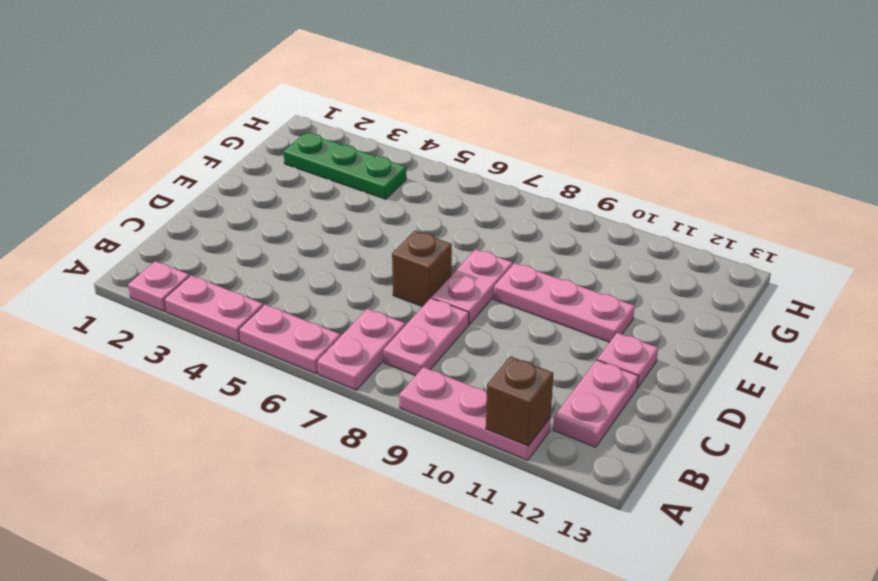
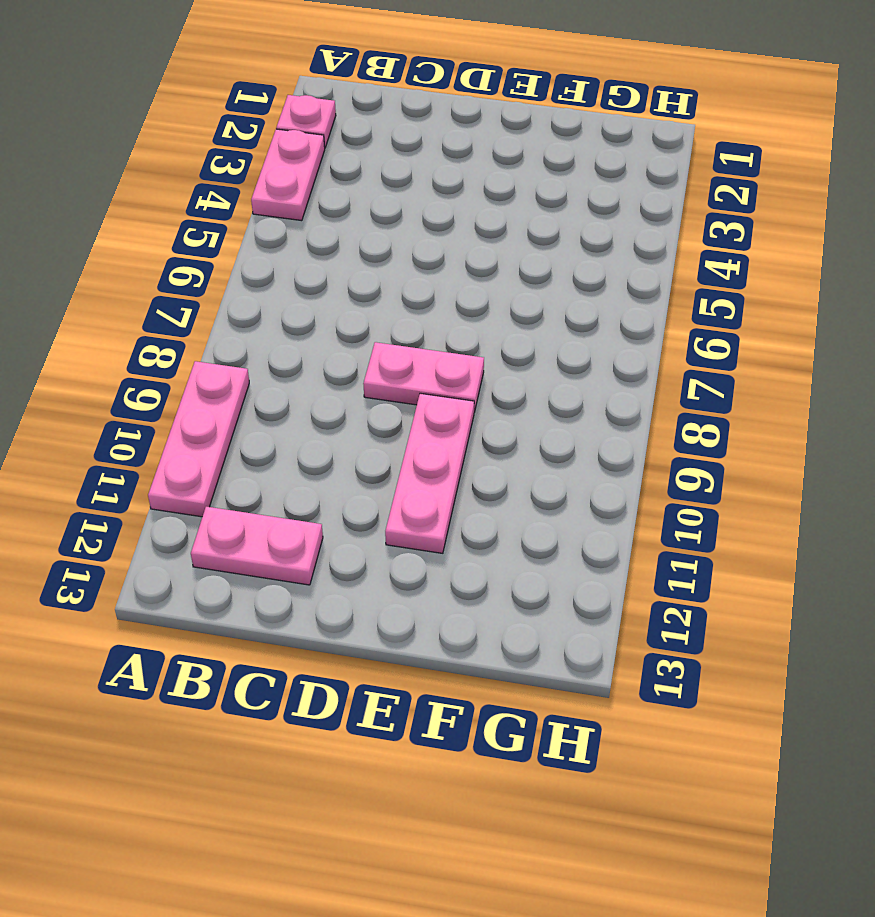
none -> pink 1x2 plate [239,304,340,374]
none -> pink 1x2 plate [317,309,405,390]
none -> pink 1x2 plate [383,298,469,376]

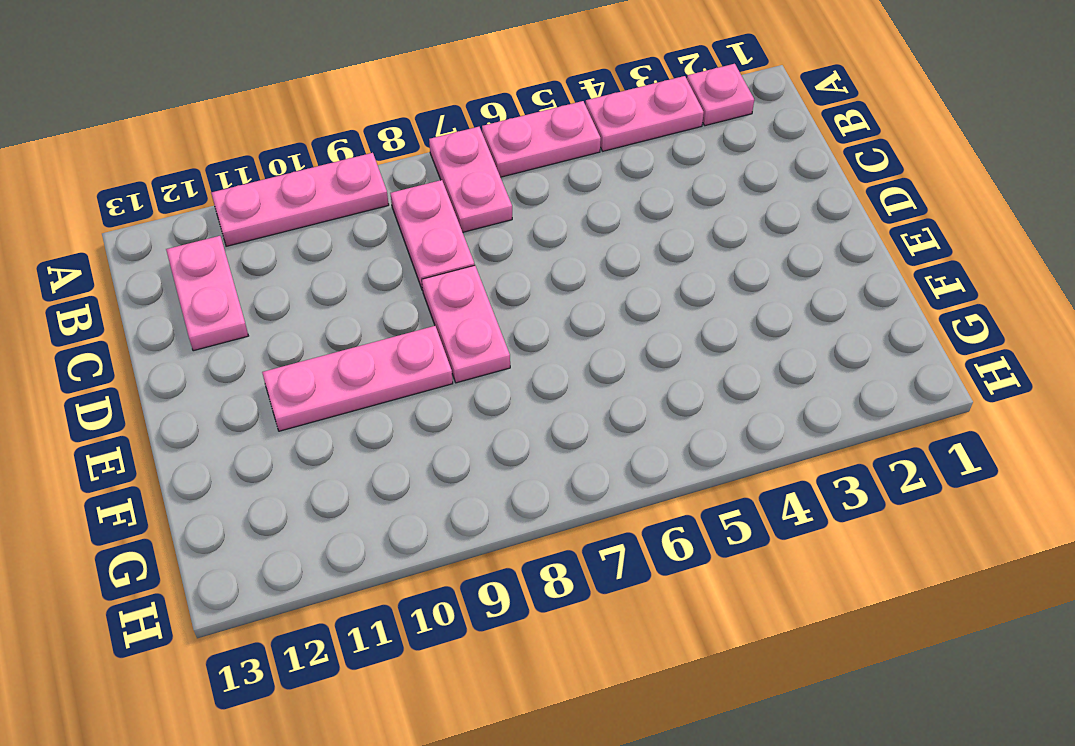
none -> brown 1x1 brick [392,231,452,307]
none -> pink 1x1 plate [597,333,658,388]
none -> green 1x3 plate [284,133,406,199]

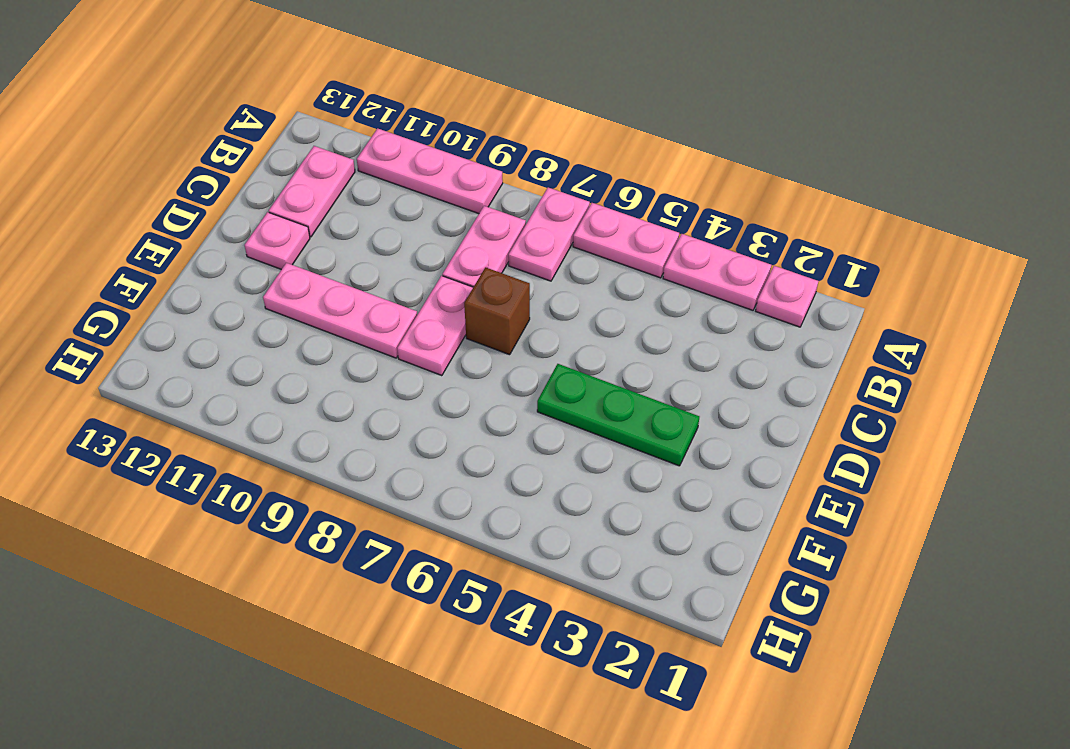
green 1x3 plate [537,364,699,466] -> green 1x3 plate moved to [284,133,406,199]
none -> brown 1x1 brick [486,356,553,446]

